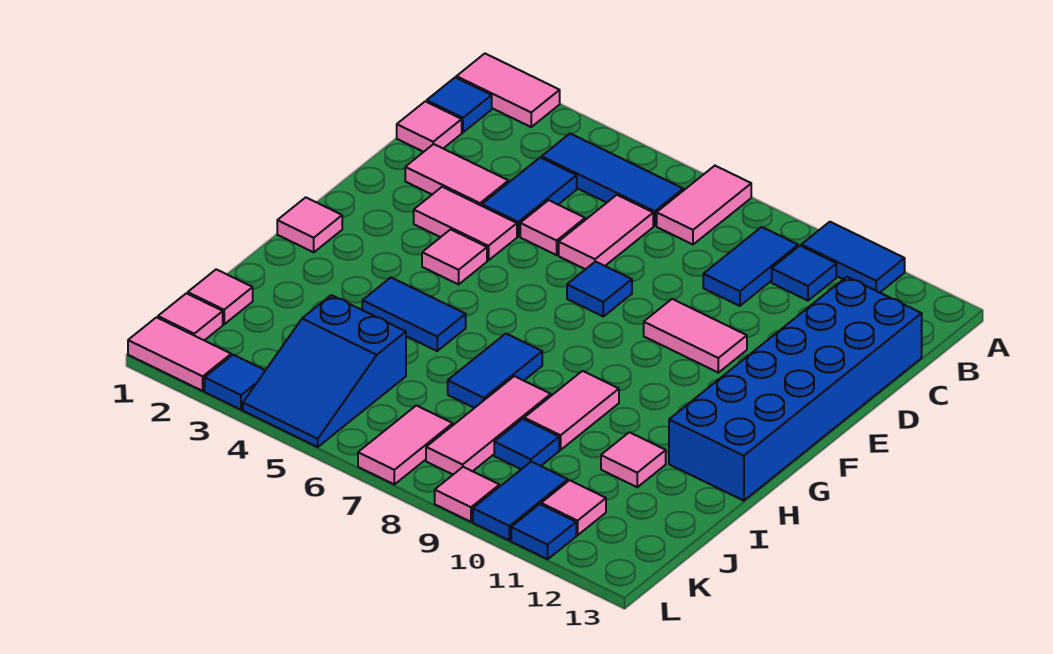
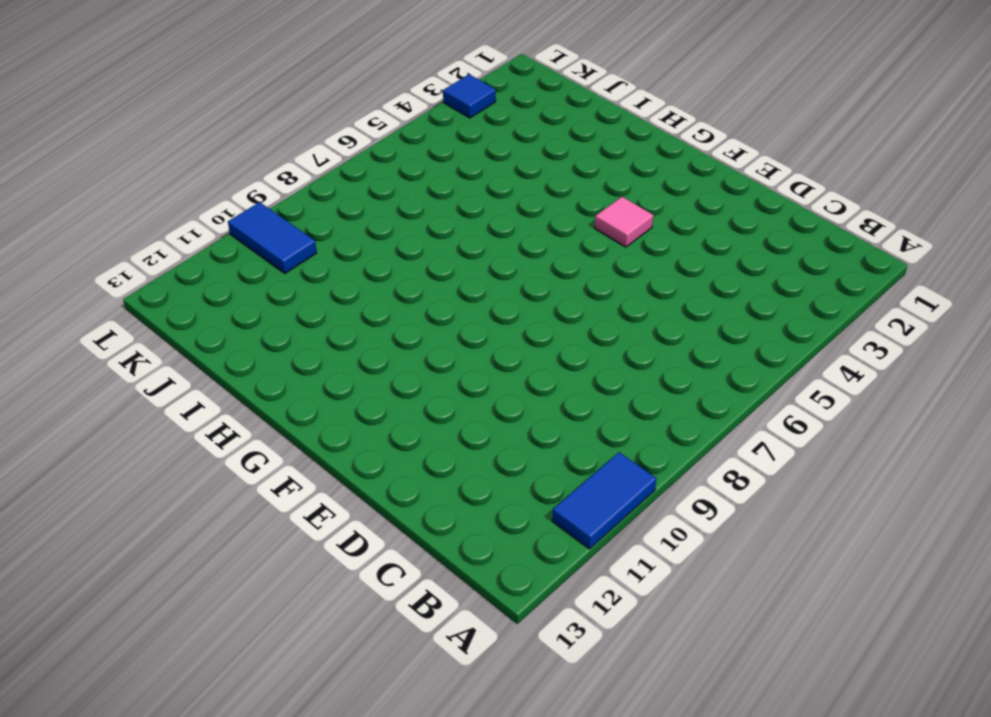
none -> pink 1x2 tile [456,54,560,127]
none -> pink 1x2 tile [657,166,751,244]
none -> blue 1x1 tile [427,77,492,132]
none -> blue 1x3 tile [542,134,683,226]

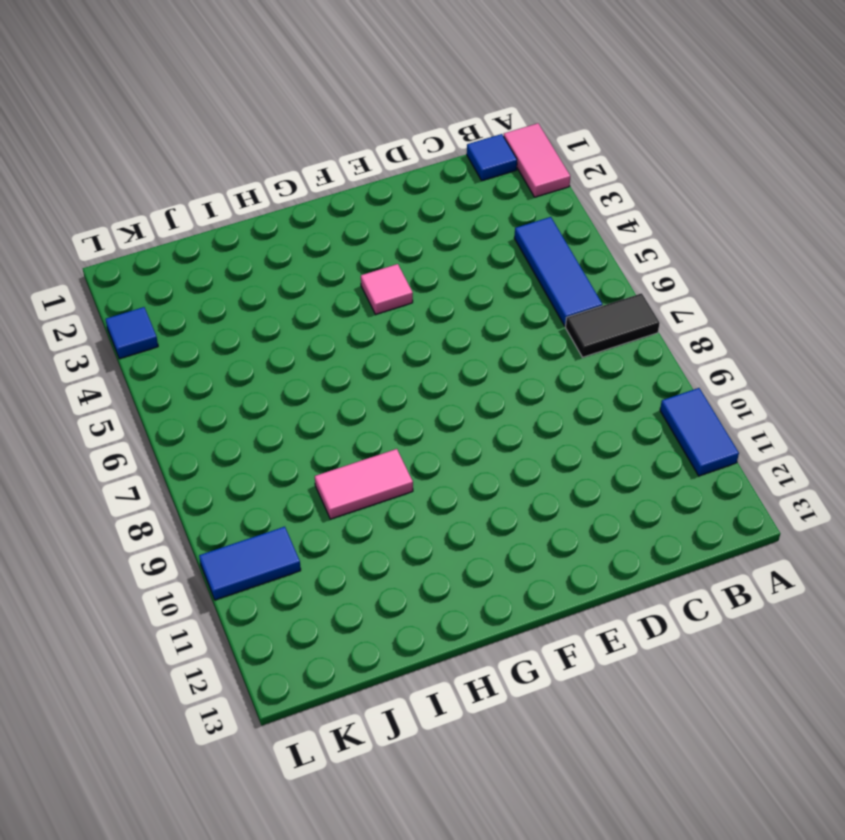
black 1x2 tile [566,293,660,357] -> pink 1x2 tile [657,166,751,244]
none -> blue 1x2 tile [703,227,798,306]
none -> blue 1x1 tile [772,246,836,301]
none -> pink 1x1 tile [397,101,462,152]
none -> blue 1x2 tile [482,158,577,236]

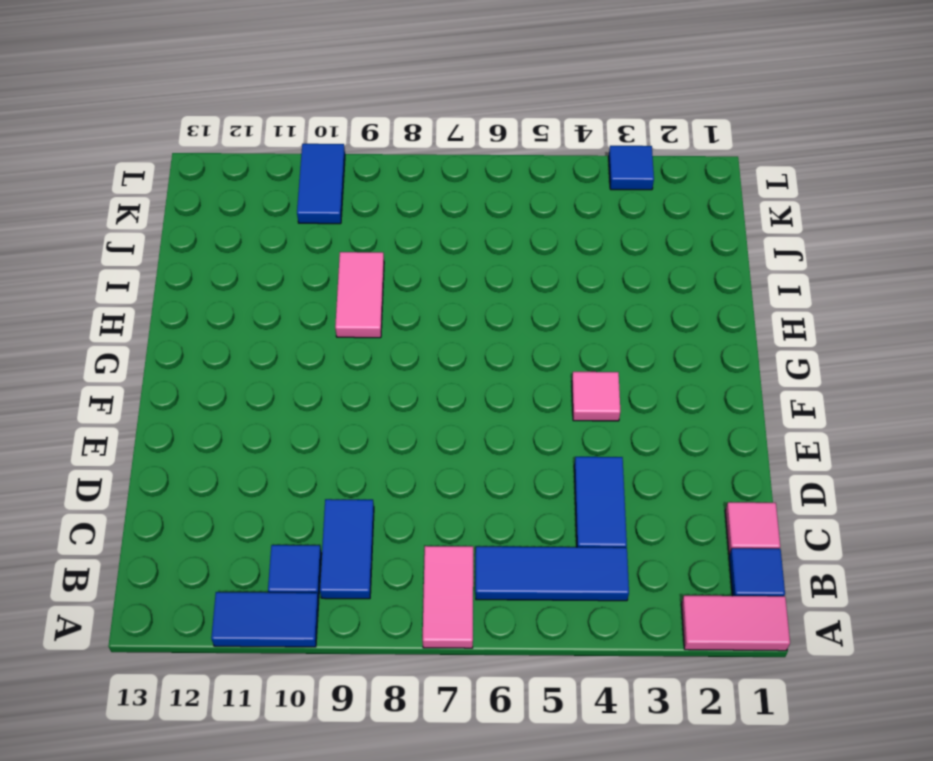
none -> pink 1x2 tile [559,195,653,269]
none -> blue 2x6 brick [669,277,922,501]
none -> pink 1x2 tile [405,144,508,206]
none -> pink 1x1 tile [520,200,585,255]

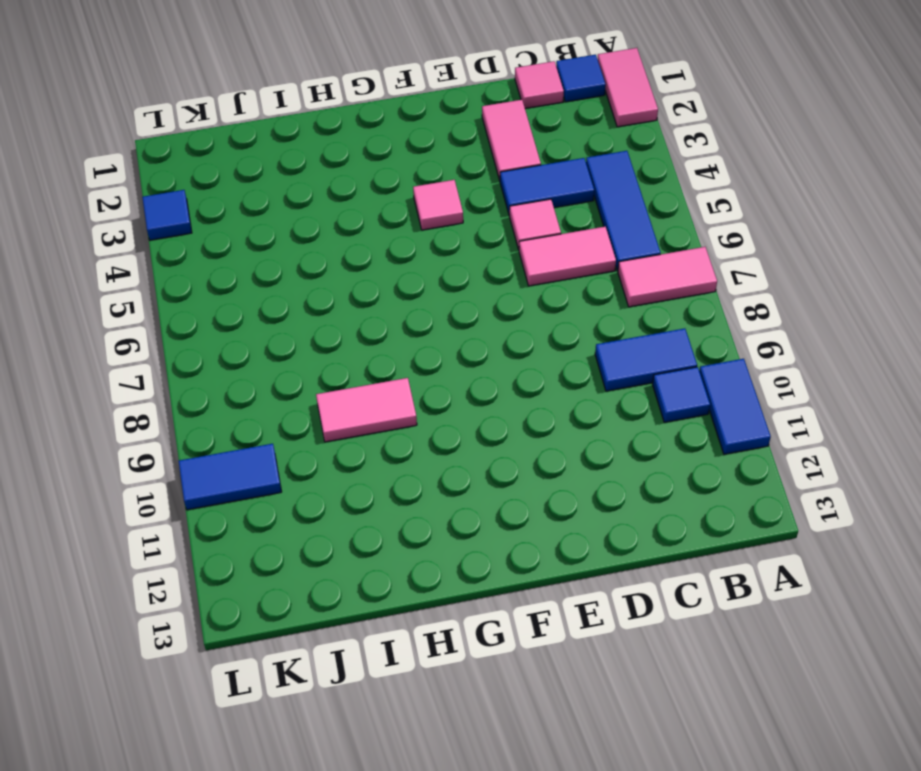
none -> blue 2x6 brick [669,277,922,501]
none -> pink 1x2 tile [414,187,517,261]
none -> blue 1x1 tile [567,262,632,316]
none -> pink 1x2 tile [644,299,747,373]

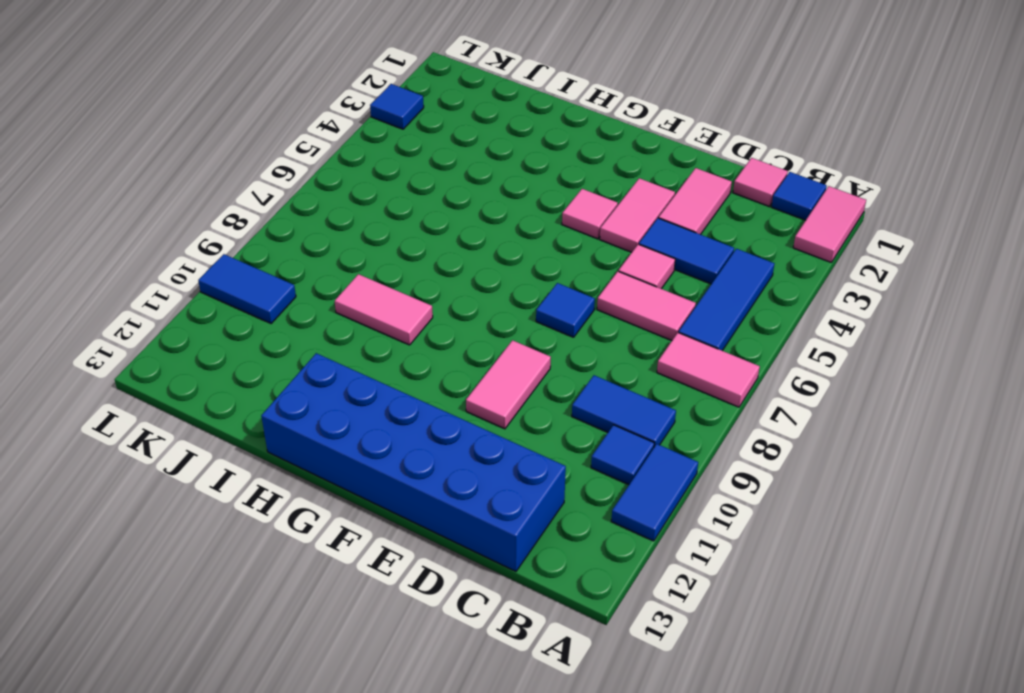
none -> pink 1x1 tile [277,197,342,252]
none -> blue 1x2 tile [362,278,466,351]
none -> blue 1x2 tile [448,334,542,408]
none -> pink 1x3 tile [426,376,551,474]

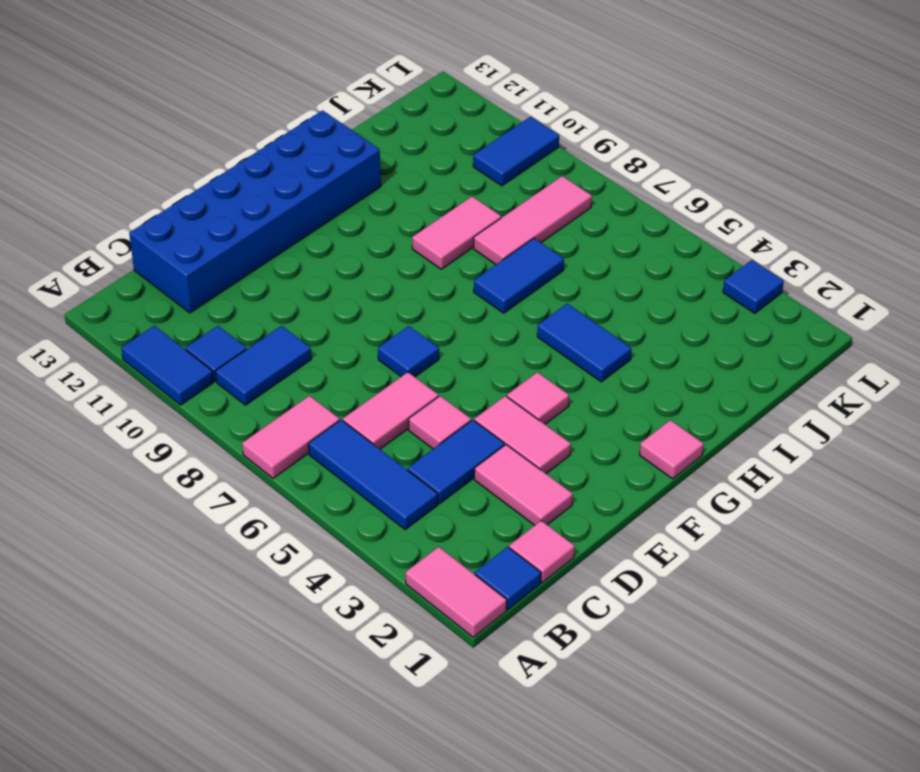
none -> pink 1x2 tile [644,299,747,373]
none -> pink 1x1 tile [601,432,666,487]
none -> pink 1x1 tile [188,269,253,324]
none -> blue 2x3 slope [243,295,406,447]

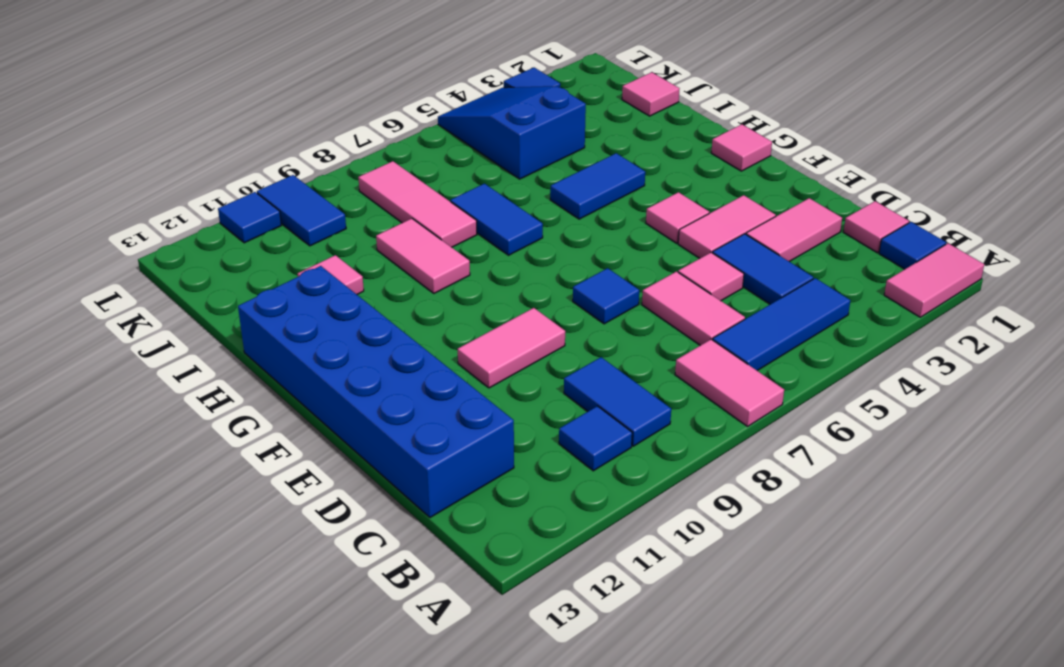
none -> blue 1x2 tile [801,222,905,293]
none -> blue 1x1 tile [494,419,559,469]
none -> pink 1x1 tile [158,293,223,340]
none -> pink 1x2 tile [358,405,453,484]

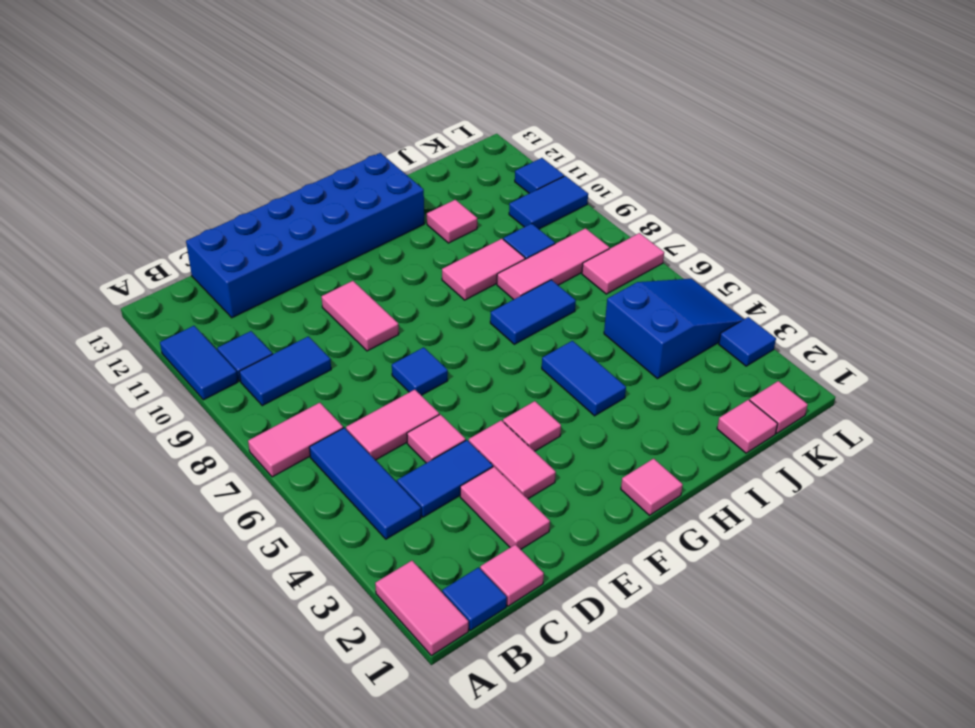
none -> pink 1x1 tile [541,480,606,535]
none -> pink 1x2 tile [128,317,231,391]
none -> pink 1x1 tile [435,467,500,522]

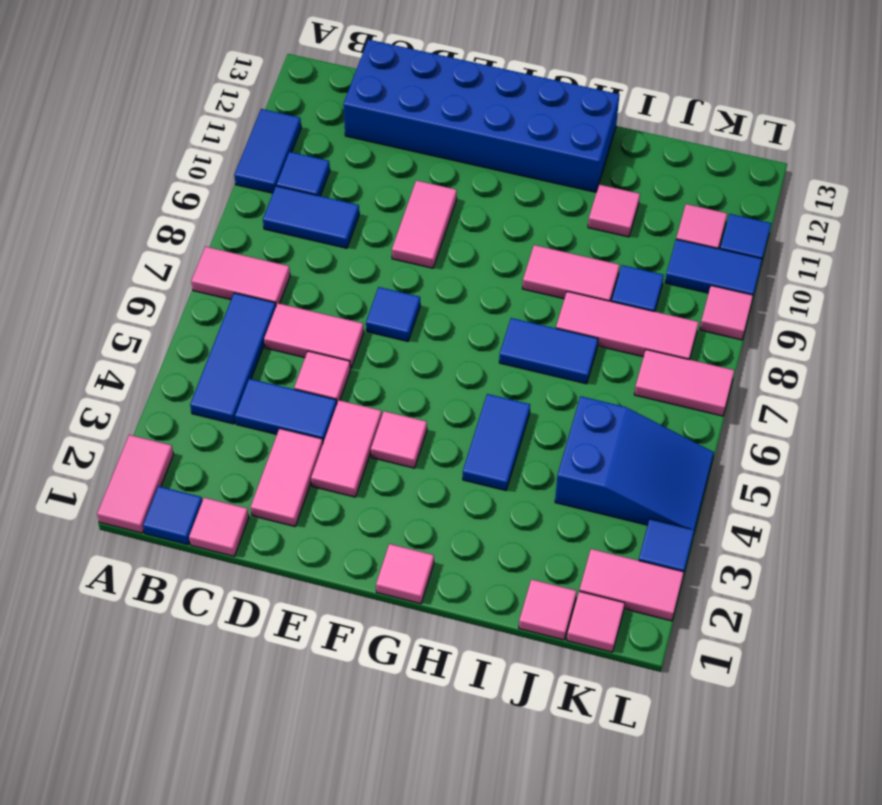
pink 1x2 tile [579,549,684,621] -> pink 1x2 tile turned to [128,317,231,391]

